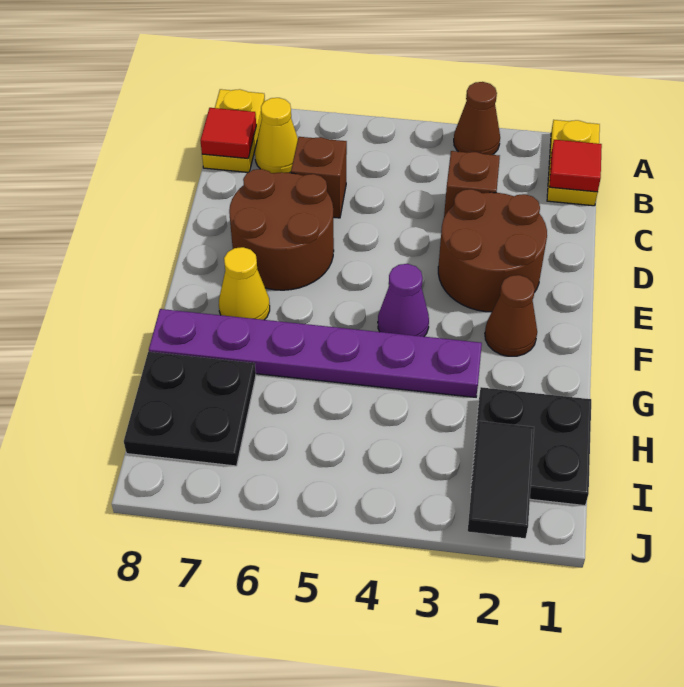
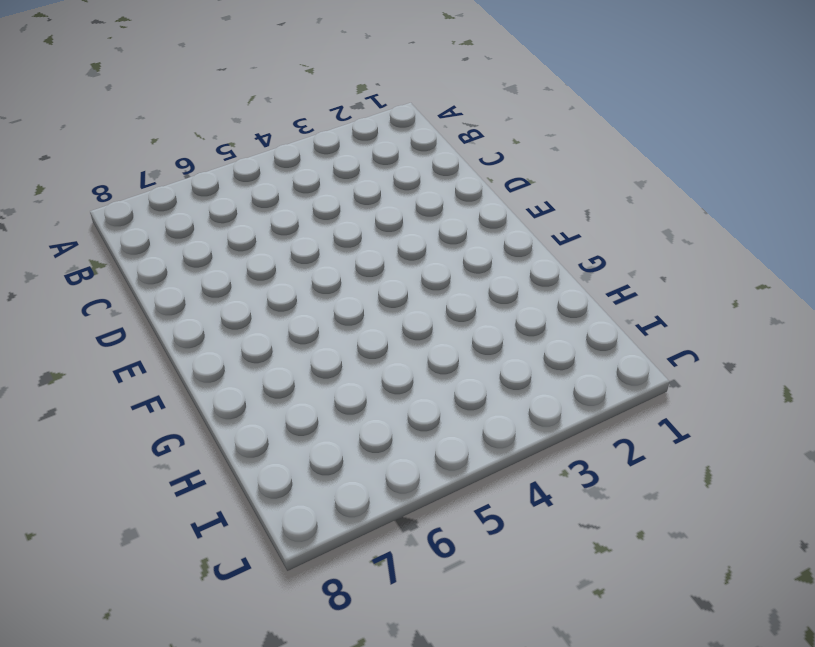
none -> yellow 1x2 plate [547,120,600,206]
none -> brown 1x1 cone [454,82,500,155]
none -> yellow 1x2 plate [202,89,265,172]

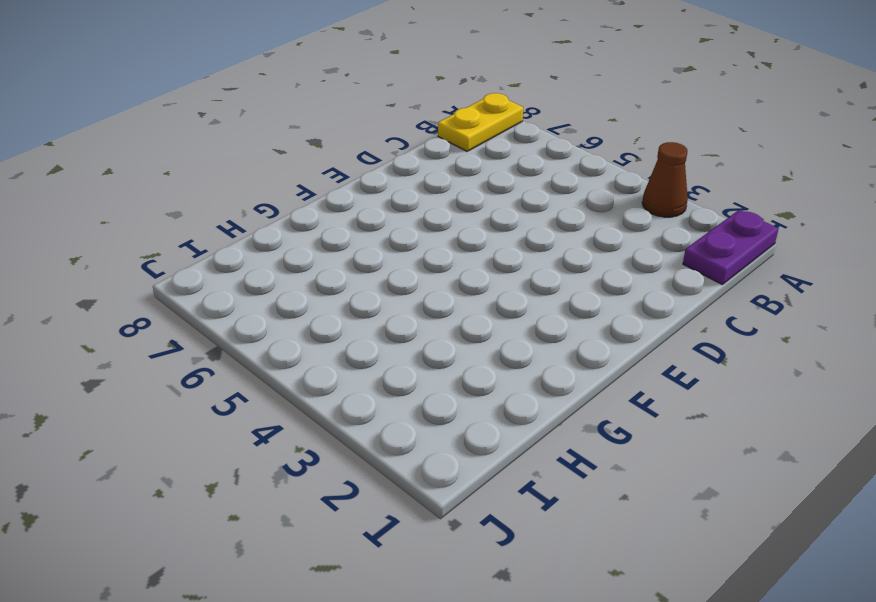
purple 1x2 plate [683,210,778,284] -> yellow 1x2 plate [547,120,600,206]
none -> yellow 1x1 cone [255,98,298,173]
none -> brown 1x1 brick [444,151,500,217]
none -> brown 1x1 brick [291,137,347,218]

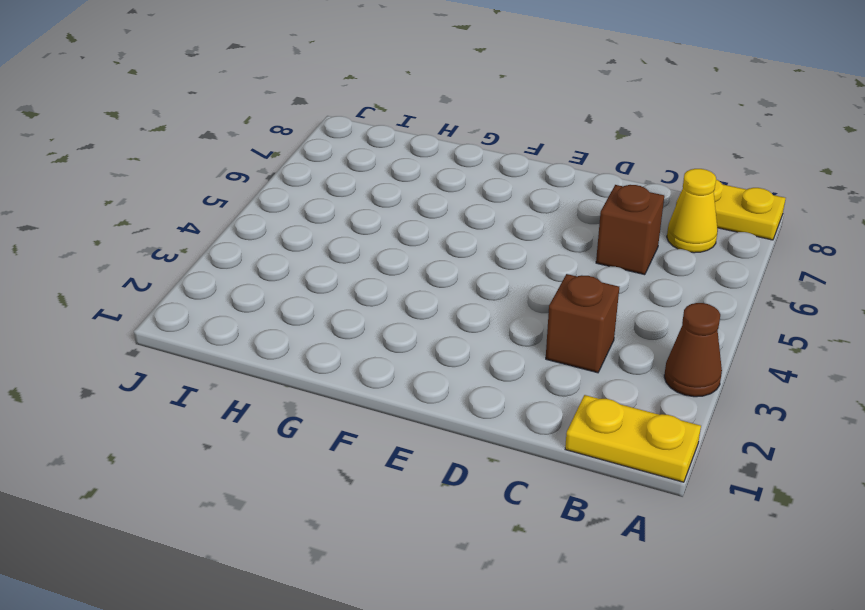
none -> brown 2x2 round brick [438,189,547,312]
none -> brown 2x2 round brick [229,169,334,290]
none -> brown 1x1 cone [485,275,537,356]

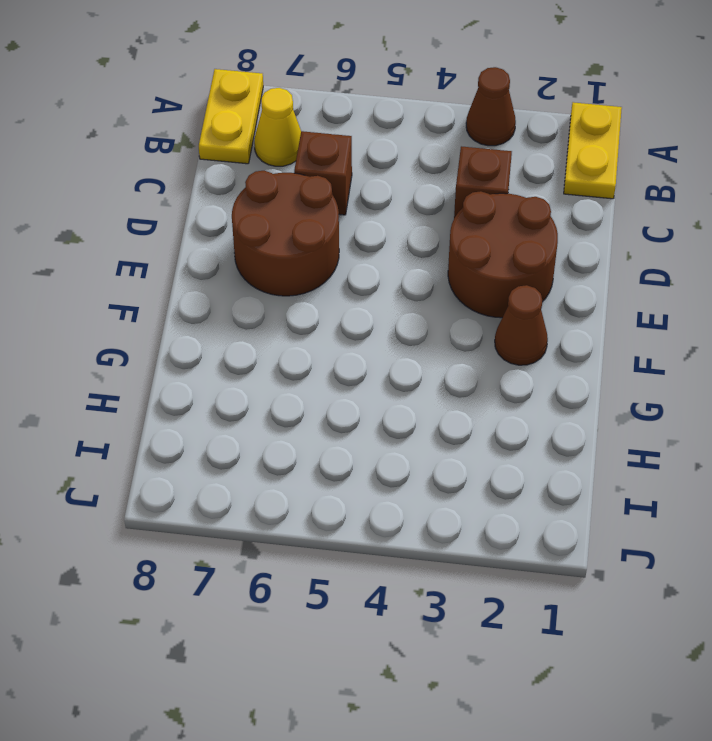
none -> purple 1x1 cone [378,264,429,337]
none -> yellow 1x1 cone [219,247,270,320]
none -> purple 1x6 plate [149,309,482,397]

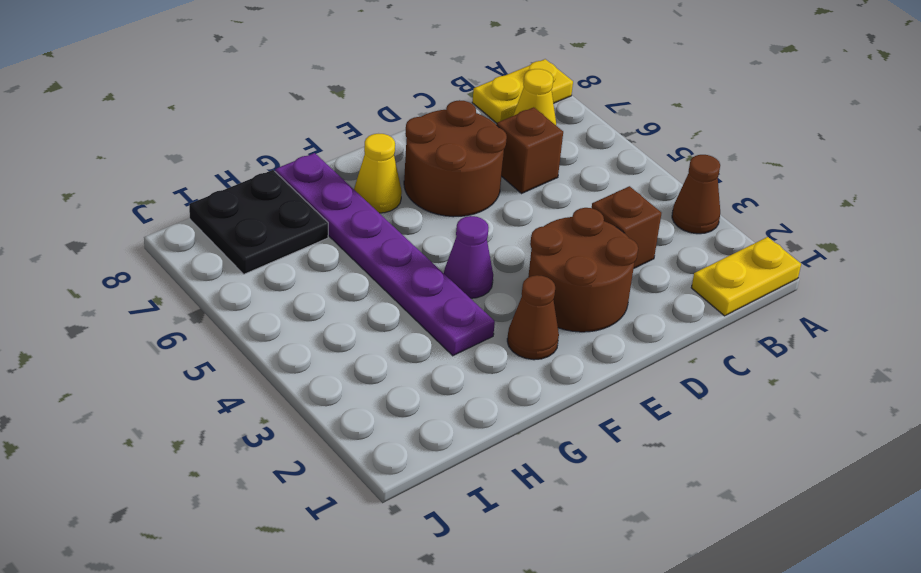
none -> black 2x2 plate [471,387,591,506]
none -> red 1x1 tile [549,140,602,192]
none -> red 1x1 tile [200,108,256,158]

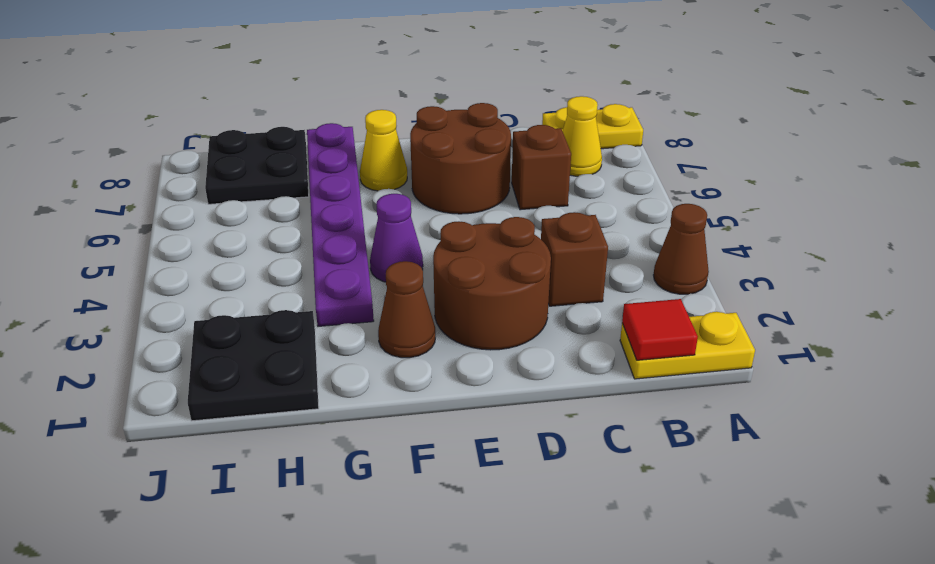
none -> red 1x1 tile [200,108,256,158]
none -> black 1x2 tile [468,421,534,538]

